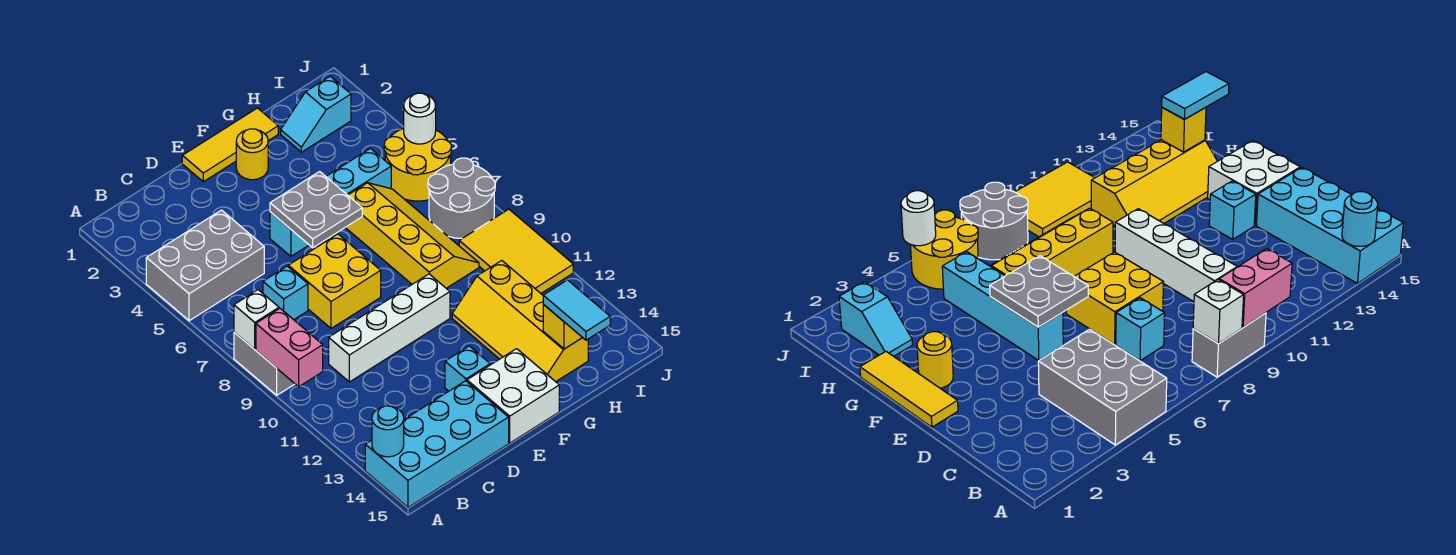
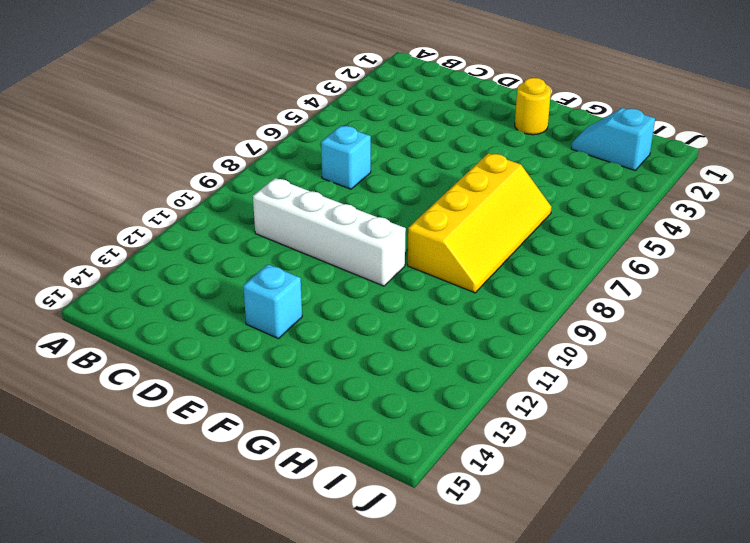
none -> grey 2x3 brick [146,210,264,321]
none -> grey 1x2 brick [234,332,295,395]
none -> cyan 2x4 brick [365,381,509,507]

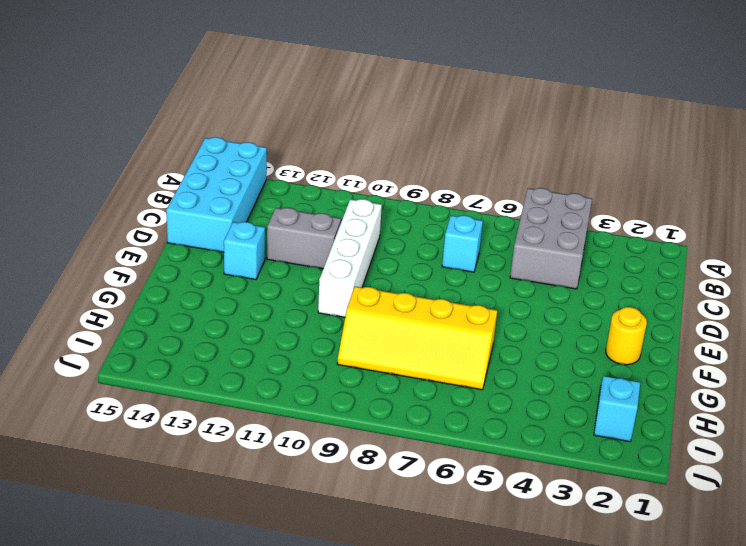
grey 1x2 brick [267,208,341,269] -> grey 1x2 brick moved to [234,332,295,395]
none -> yellow 2x2 brick [288,234,381,328]
none -> yellow 1x3 tile [182,108,278,182]
none -> cyan 1x4 brick [270,148,391,256]

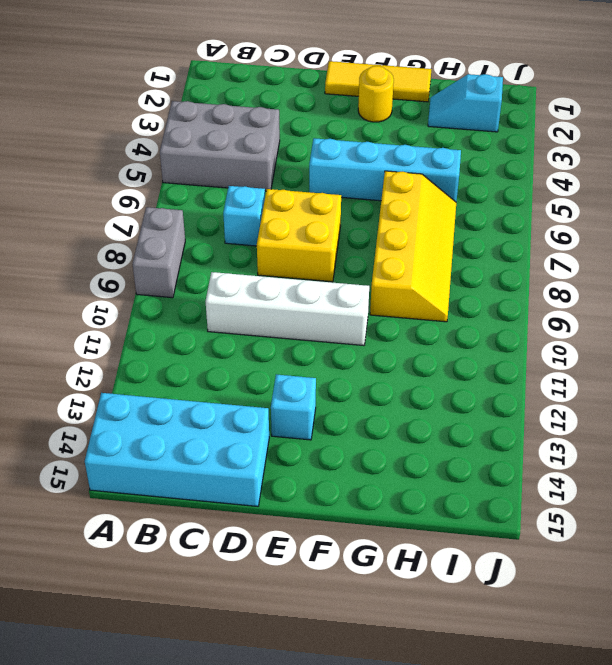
none -> white 2x2 brick [467,349,559,443]
none -> yellow 2x4 slope [452,261,588,382]
none -> yellow 2x2 round brick [384,129,451,201]

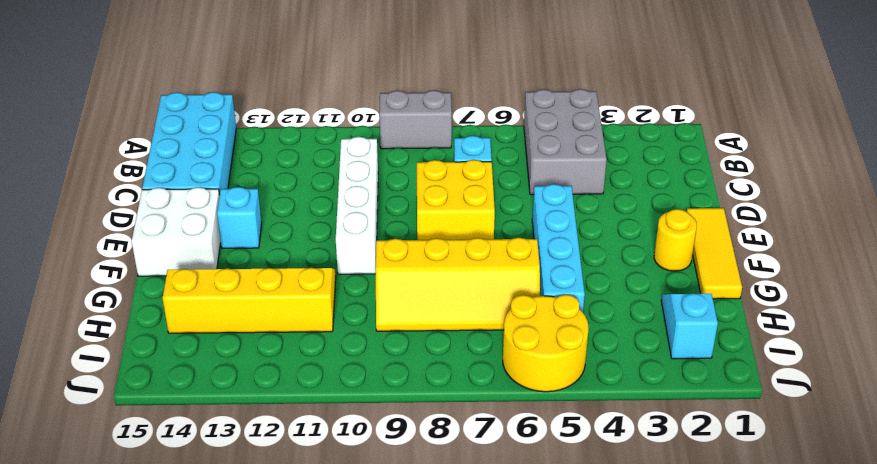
none -> grey 2x2 round brick [428,158,495,238]
none -> yellow 2x3 tile [459,209,573,293]
none -> white 1x1 brick [234,290,279,349]

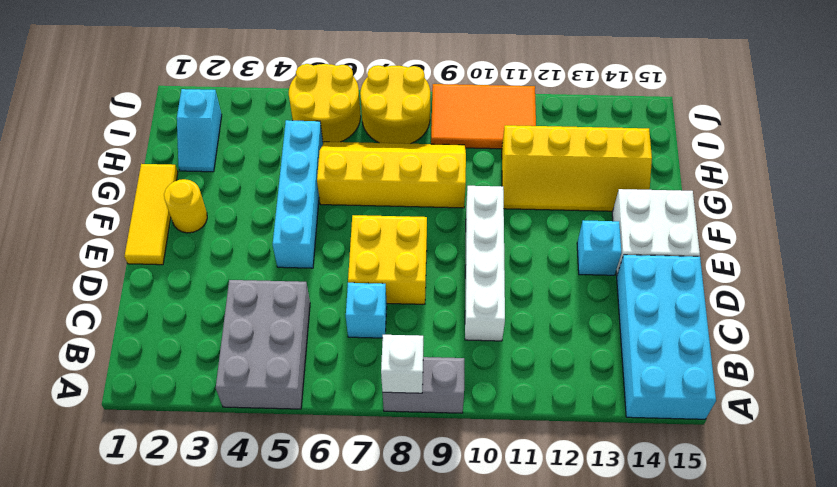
yellow 2x2 round brick [360,65,430,144] -> grey 2x2 round brick [428,158,495,238]
orange 2x3 tile [431,84,536,149] -> yellow 2x3 tile [459,209,573,293]
none -> pink 1x2 brick [256,309,323,387]
none -> cyan 1x1 round brick [372,406,404,457]
none -> grey 2x2 plate [270,172,362,248]

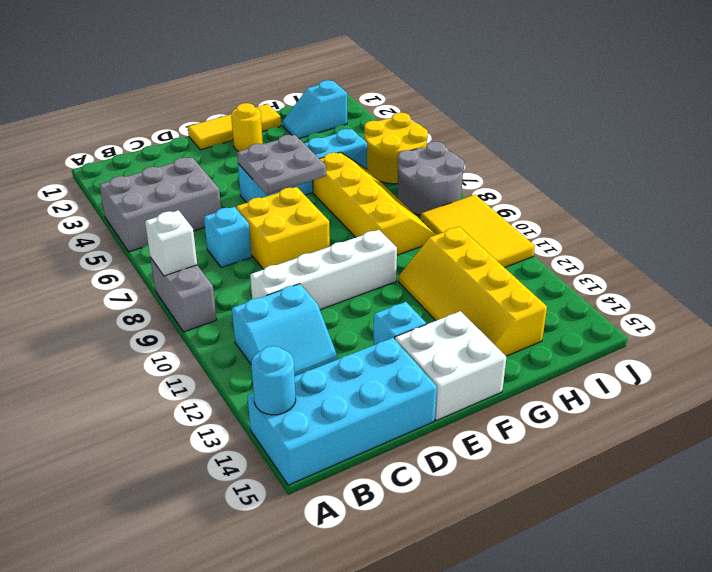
cyan 2x2 slope [232,284,337,376] -> none
none -> pink 1x2 brick [256,309,323,387]
none -> yellow 1x1 brick [543,305,582,349]
none -> white 1x1 round brick [404,93,436,144]

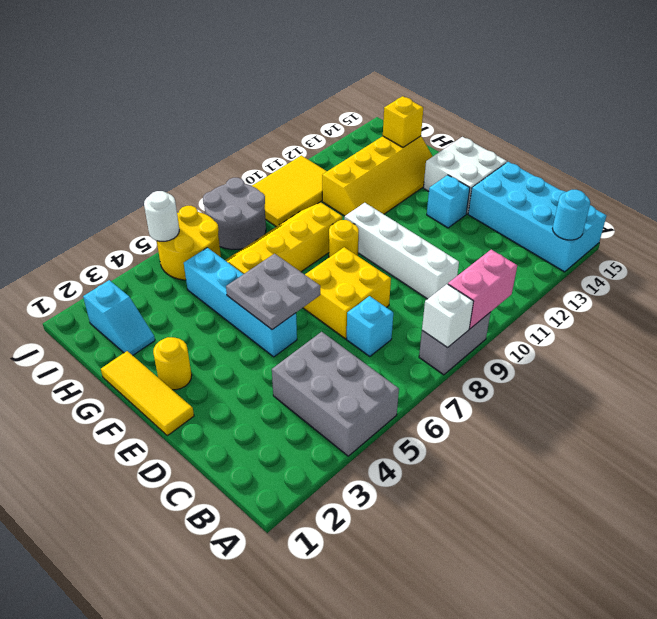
yellow 1x1 round brick [329,220,359,257] -> none
none -> cyan 1x2 tile [543,280,610,340]

